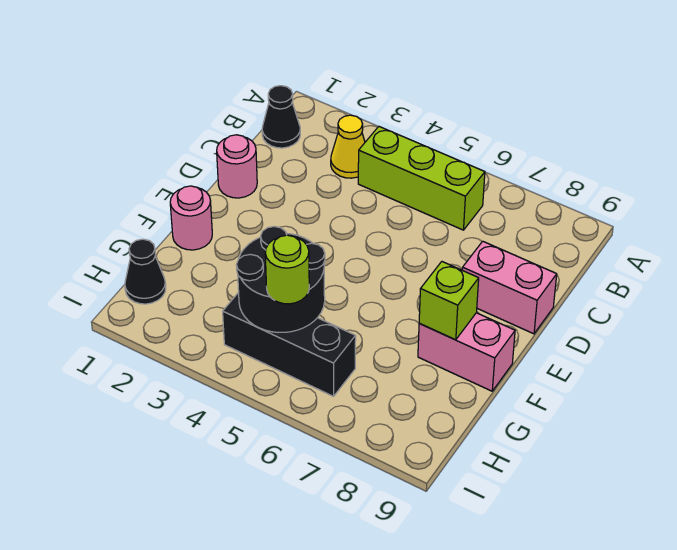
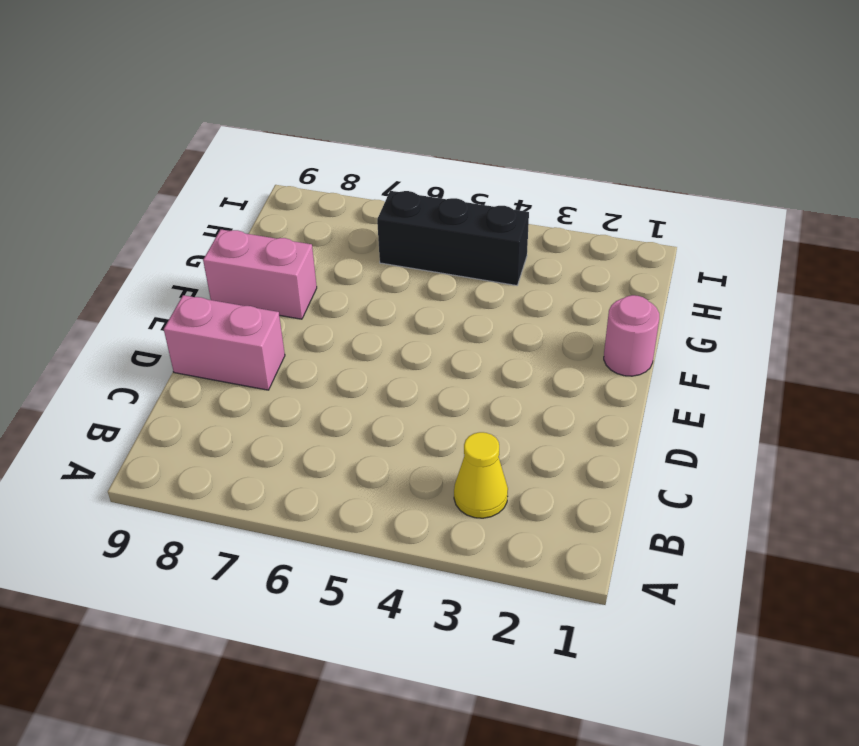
none -> black 1x1 cone [262,86,300,148]
none -> lime 1x3 brick [358,127,485,230]
none -> pink 1x1 round brick [217,135,257,198]

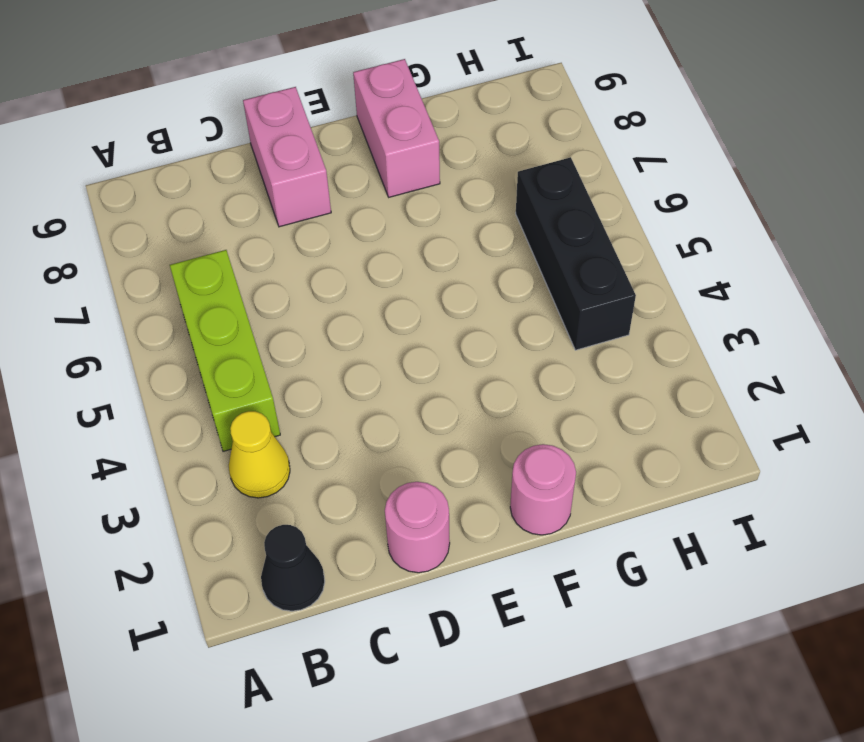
none -> black 1x1 cone [125,239,166,304]
none -> lime 1x1 brick [419,262,479,340]
none -> black 2x2 round brick [236,226,325,333]

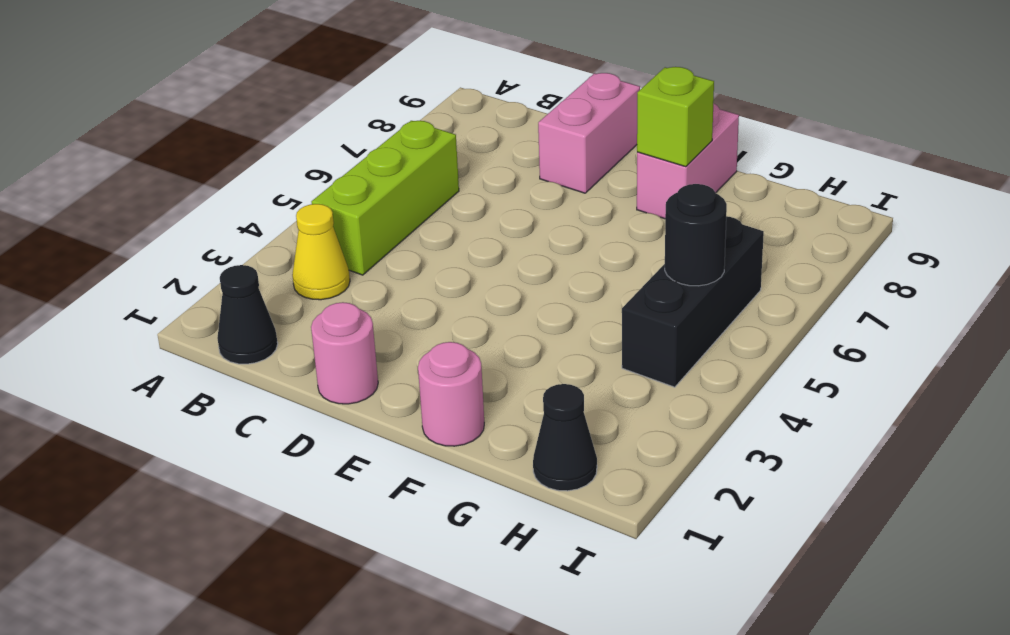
black 1x1 round brick [665,184,727,286] -> black 2x2 round brick [236,226,325,333]
none -> lime 1x1 round brick [265,235,309,304]

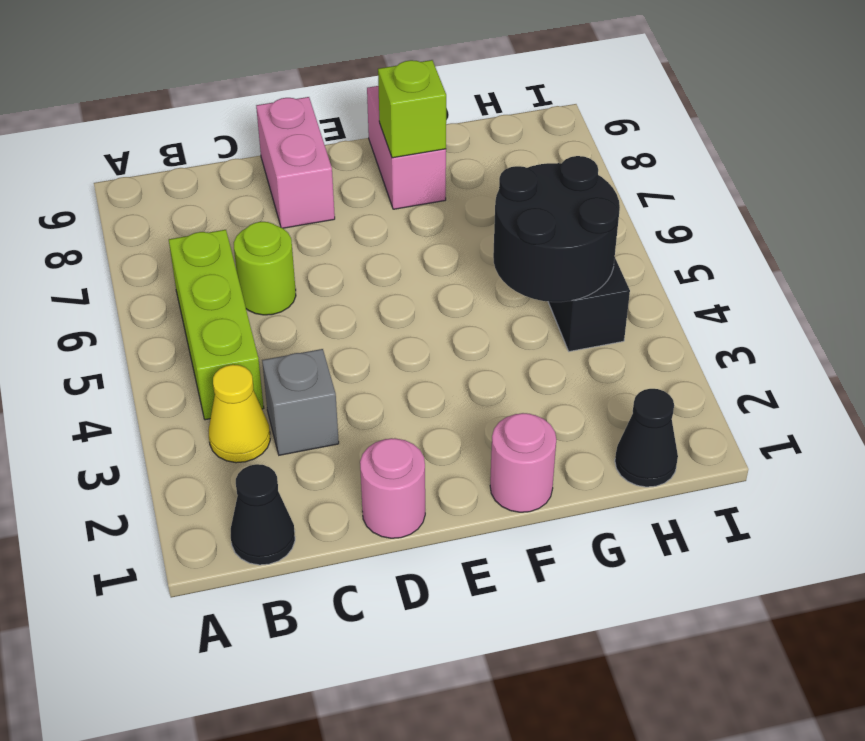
grey 1x1 brick [262,349,339,455] -> none
lime 1x1 round brick [234,222,296,315] -> lime 1x1 round brick moved to [265,235,309,304]

